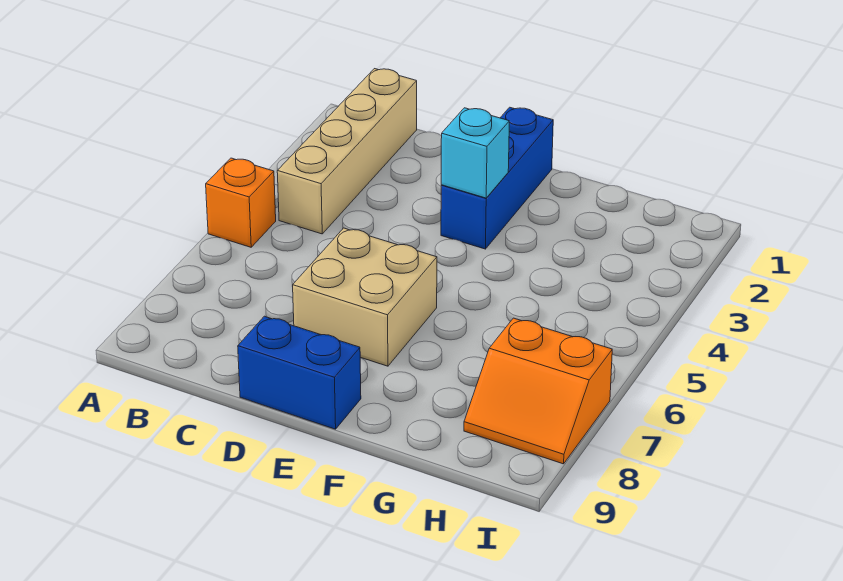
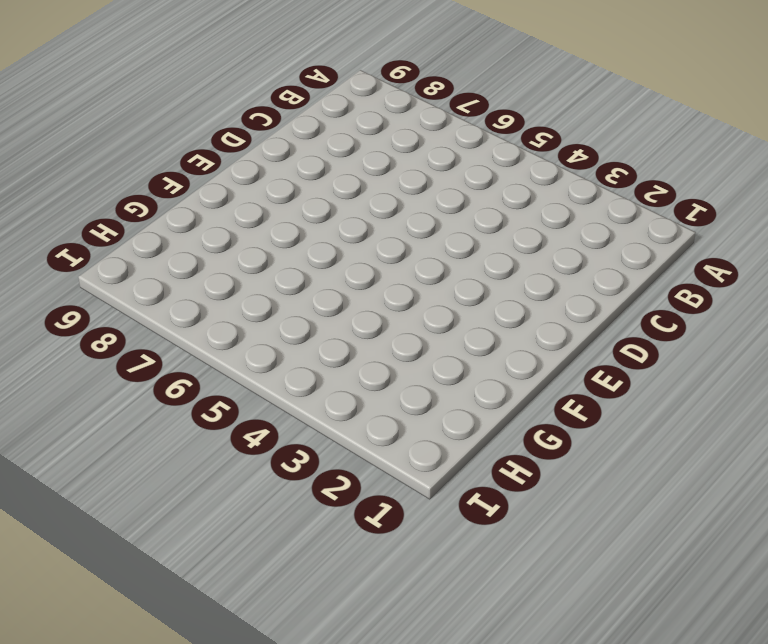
none -> orange 1x1 brick [206,158,276,247]
none -> tan 1x4 brick [277,69,417,234]

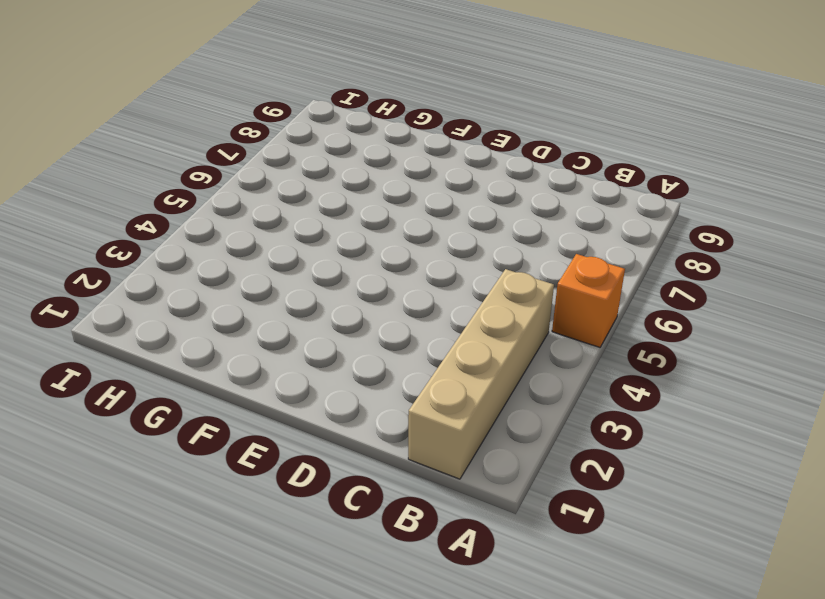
none -> tan 2x2 brick [293,228,437,366]
none -> blue 1x2 brick [238,316,361,429]

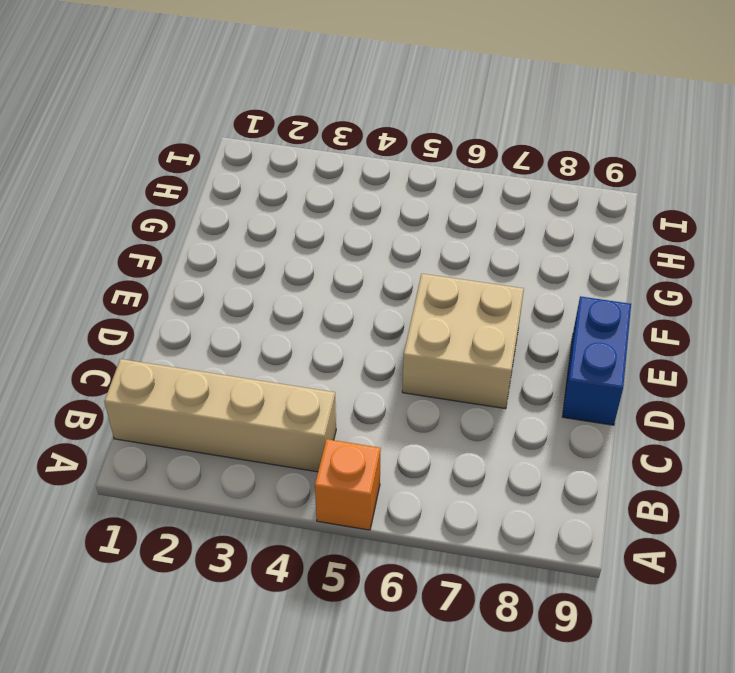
none -> blue 1x3 brick [441,107,553,249]
none -> orange 2x2 slope [464,318,612,464]

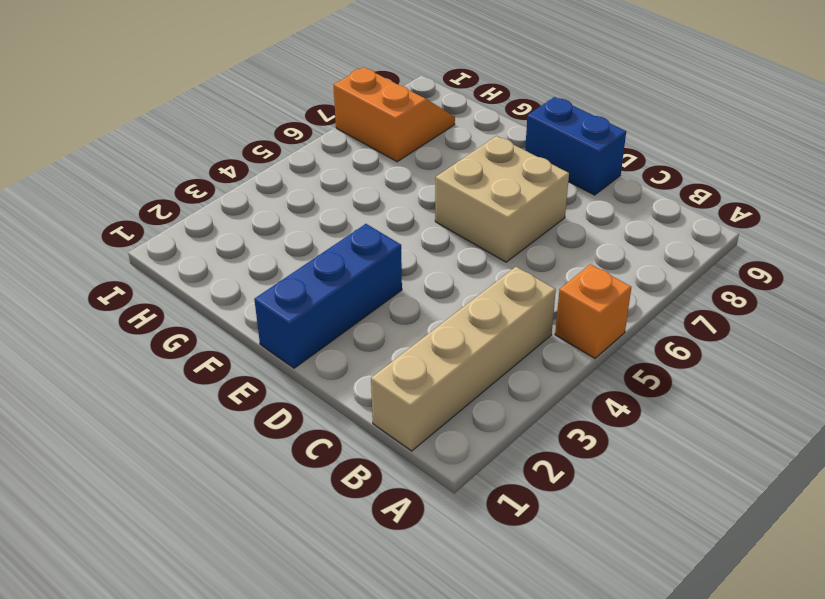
none -> cyan 1x1 brick [441,108,509,198]

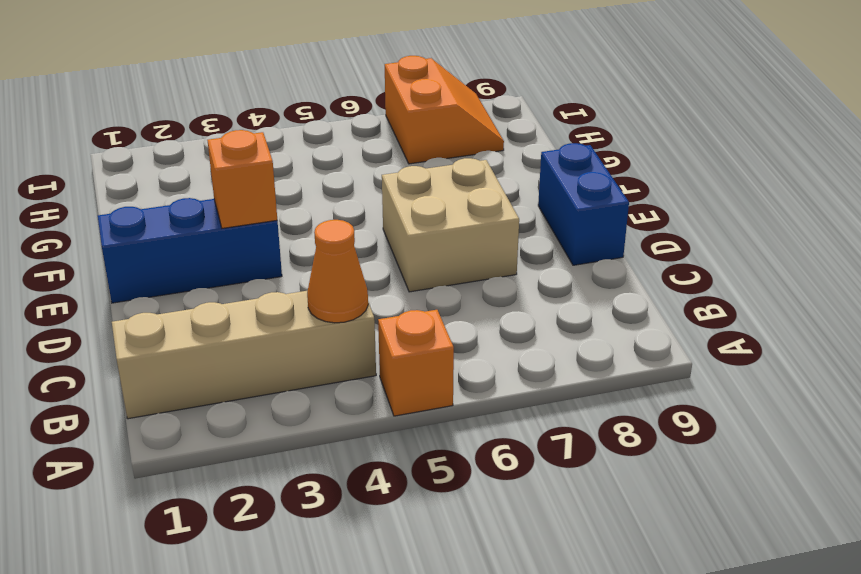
orange 1x1 cone [307,220,368,323] -> none
orange 1x1 brick [208,130,277,228] -> cyan 1x1 brick [441,108,509,198]

